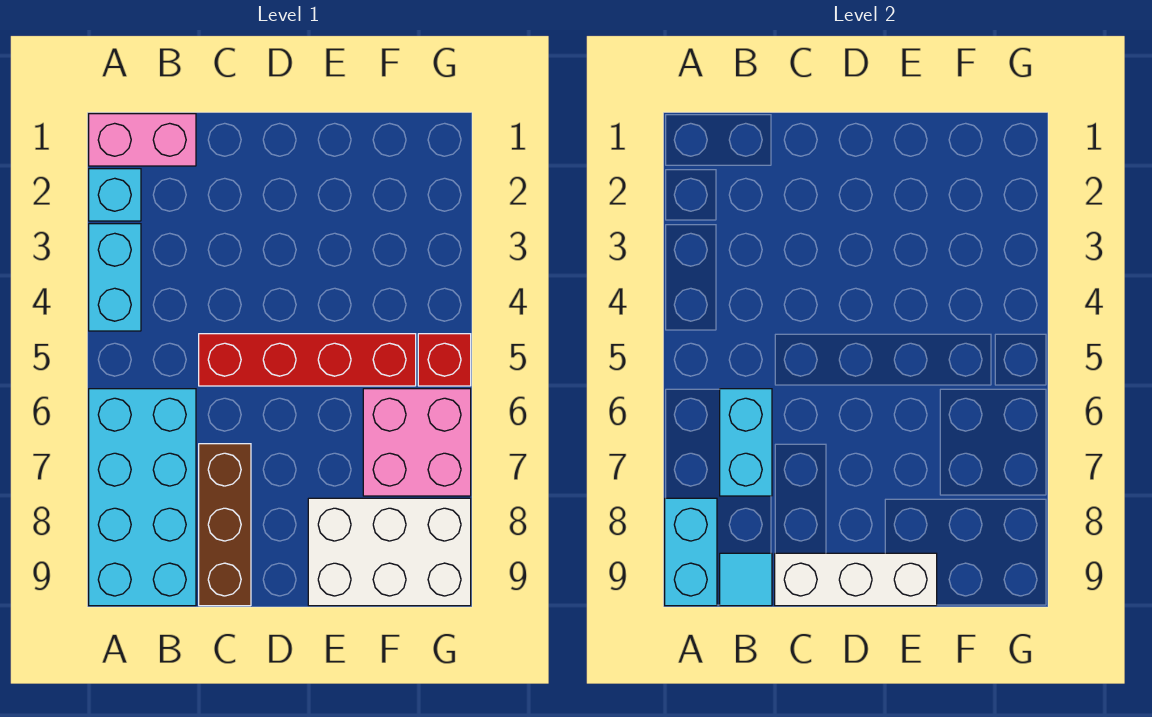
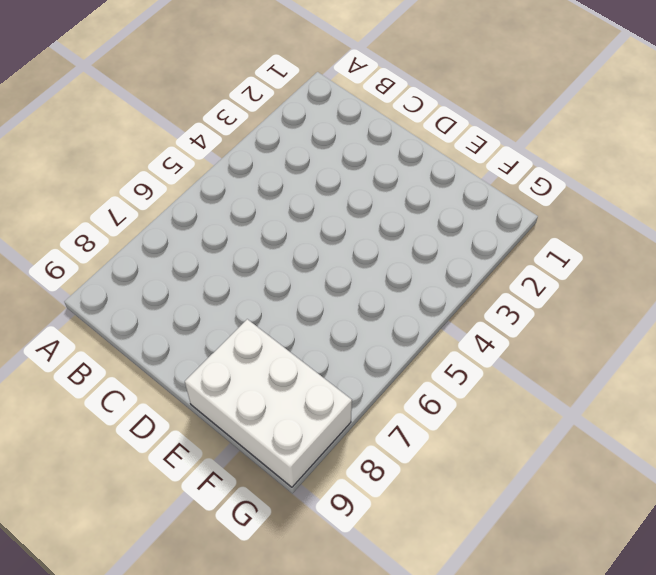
none -> pink 1x2 brick [89,114,196,166]
none -> cyan 1x1 brick [89,169,141,221]
none -> cyan 1x2 brick [89,224,141,331]

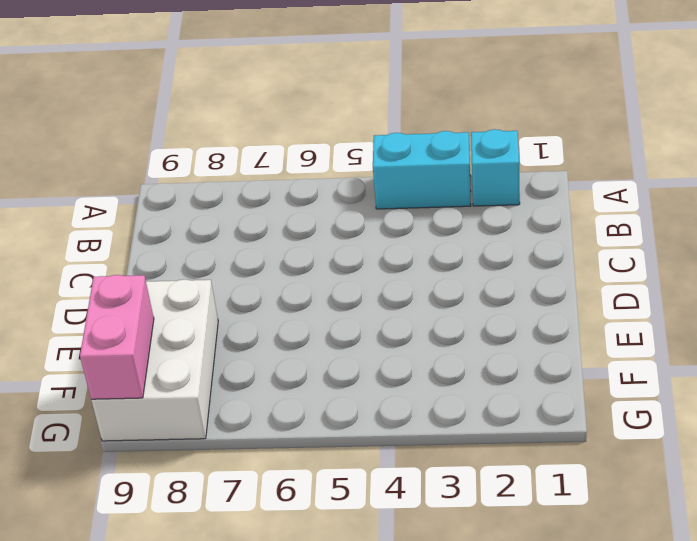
pink 1x2 brick [80,275,154,400] -> pink 1x2 brick moved to [89,114,196,166]
none -> cyan 2x4 brick [89,389,196,606]
none -> red 1x4 brick [199,334,416,386]
none -> brown 1x3 brick [199,444,251,606]

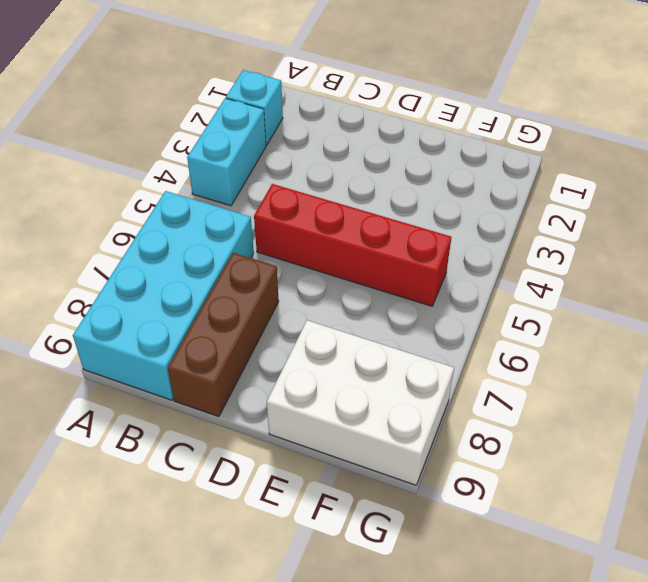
none -> pink 1x2 brick [89,114,196,166]
none -> pink 2x2 brick [363,389,471,496]
none -> red 1x1 brick [418,334,471,386]

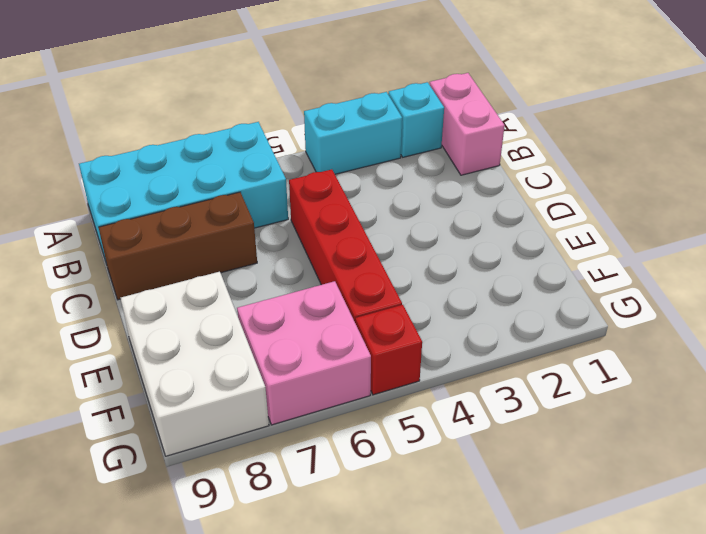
none -> cyan 1x2 brick [665,498,717,606]
none -> cyan 1x2 brick [720,389,772,496]
none -> cyan 1x1 tile [720,553,772,606]

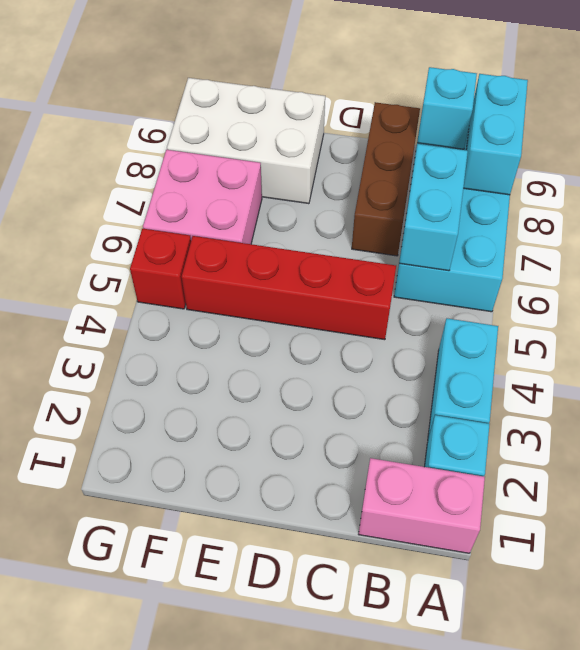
cyan 1x1 brick [417,67,477,149] -> cyan 1x1 tile [720,553,772,606]
none -> white 1x3 brick [775,553,937,606]

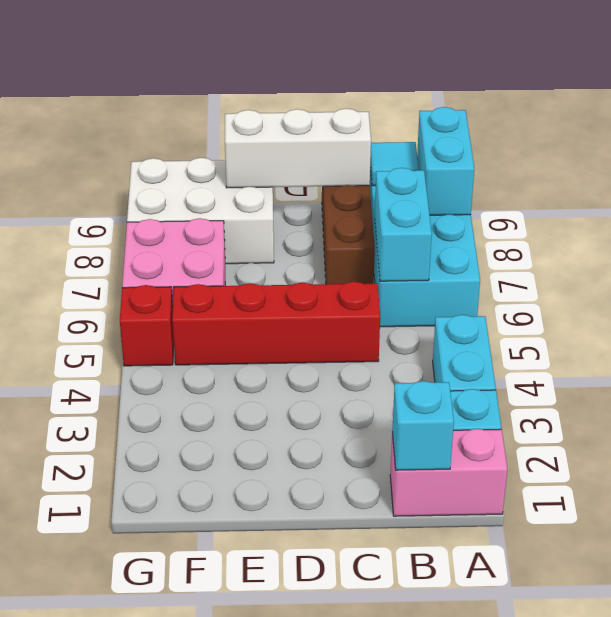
cyan 1x1 brick [392,381,454,470] -> none

